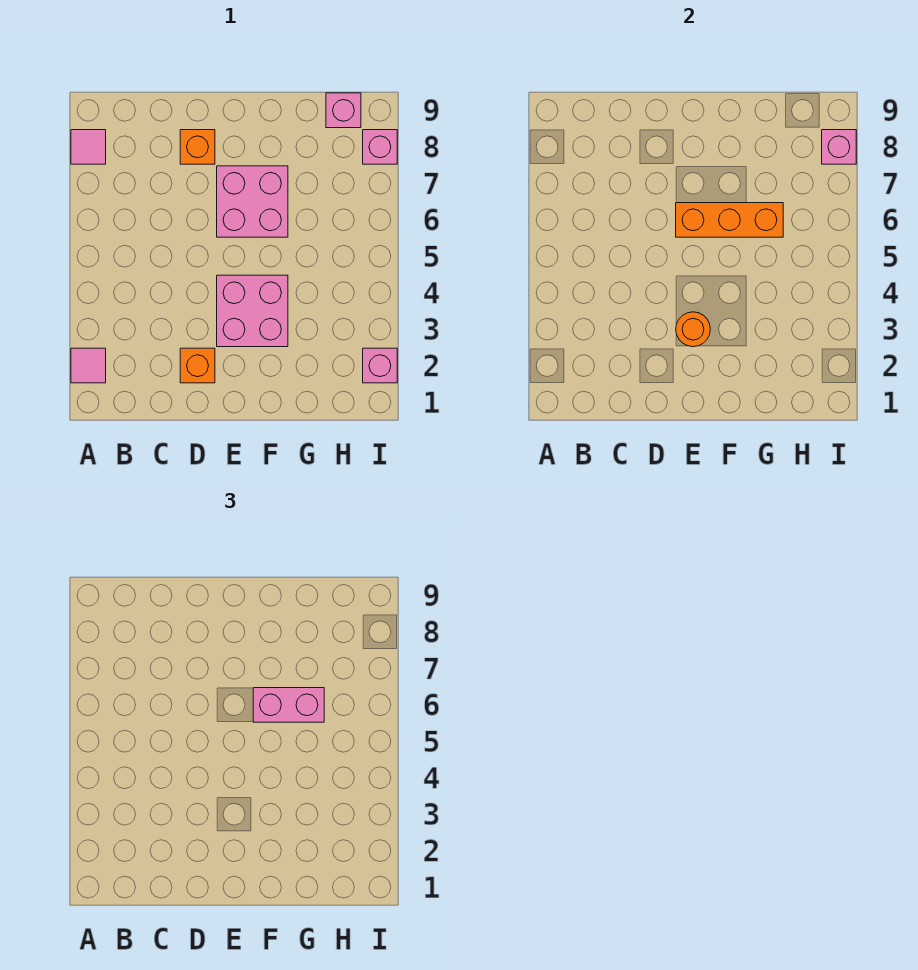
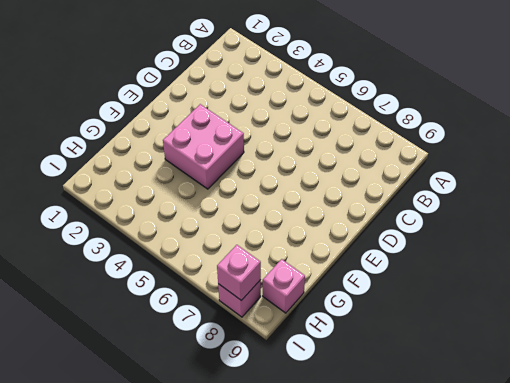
none -> pink 1x1 tile [71,348,106,383]
none -> pink 1x1 tile [71,130,106,164]
none -> orange 1x1 brick [180,348,215,383]

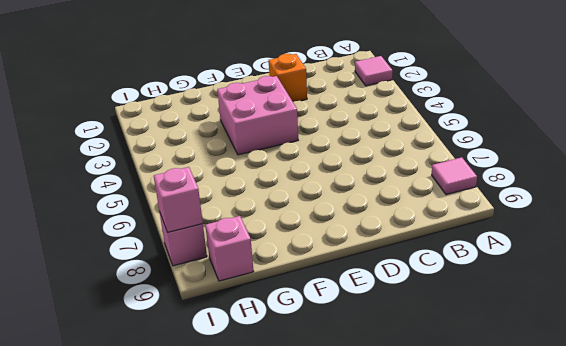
none -> orange 1x1 brick [180,130,215,164]
none -> pink 2x2 brick [217,166,288,237]
none -> pink 1x1 brick [363,348,397,383]

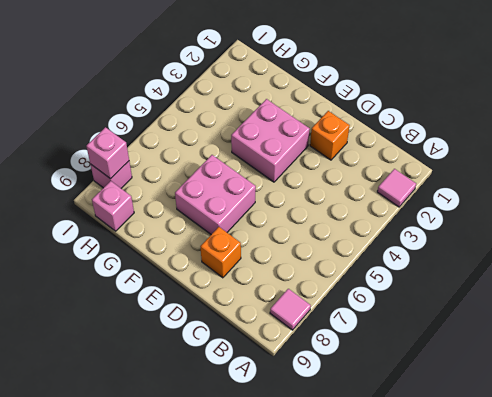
none -> pink 1x1 brick [363,348,397,383]
none -> orange 1x1 round brick [676,312,710,347]
none -> orange 1x3 brick [676,203,783,237]

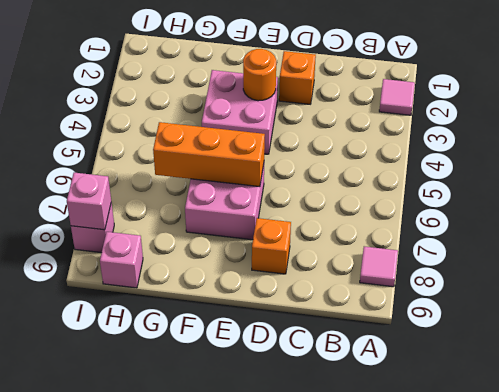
none -> pink 1x1 brick [363,348,397,383]
none -> pink 1x2 brick [253,688,324,722]

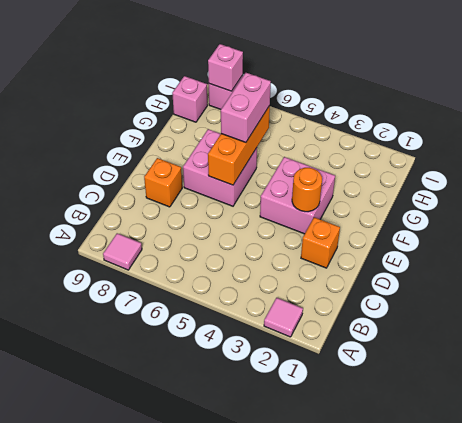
none -> pink 1x1 brick [363,348,397,383]

